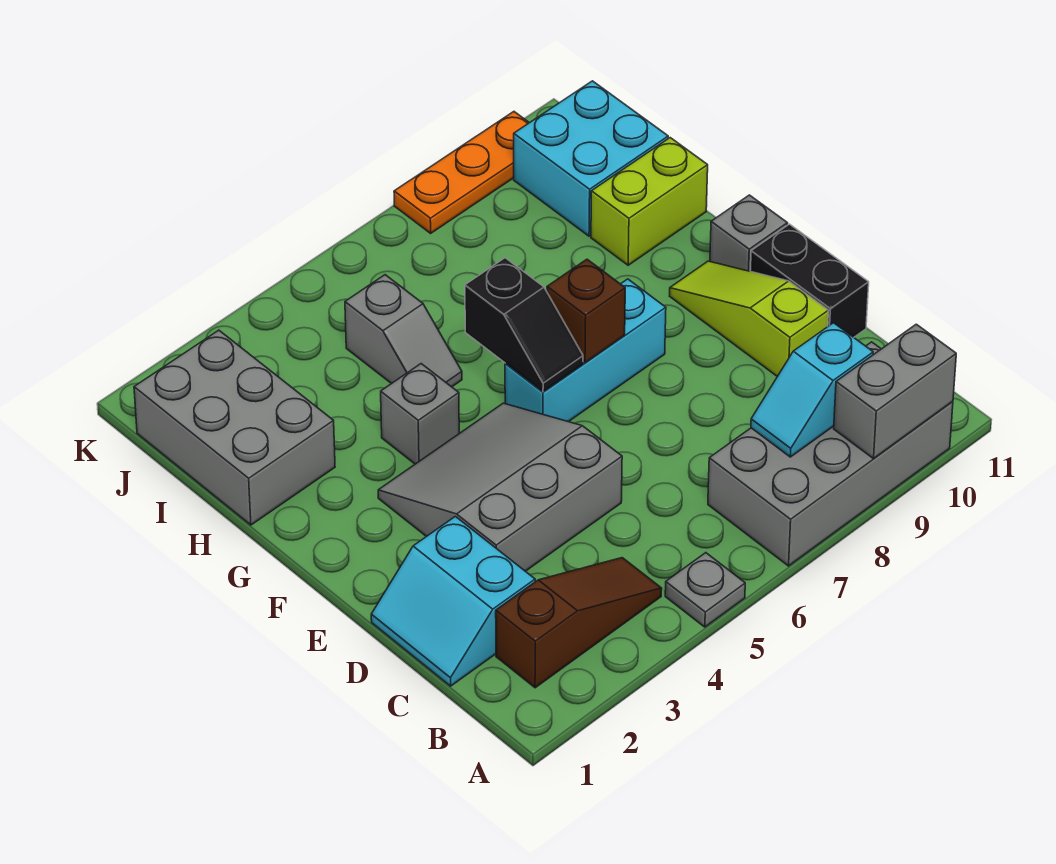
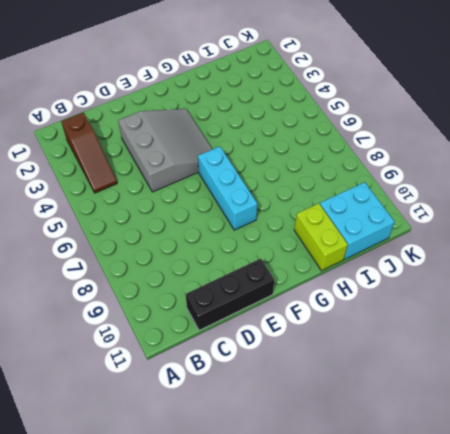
black 1x3 brick [186,258,274,330] -> black 1x2 brick [750,224,869,337]
none -> grey 1x1 plate [665,553,745,627]
none -> grey 2x4 brick [708,342,953,566]
none -> cyan 2x2 slope [371,516,535,686]

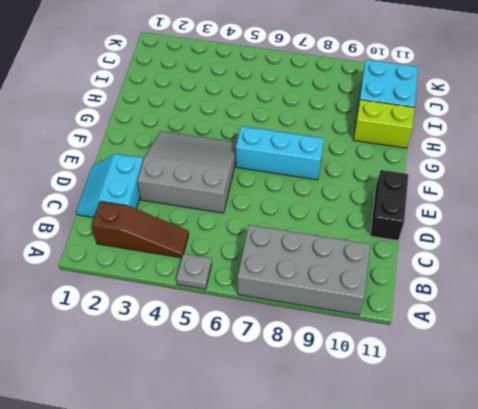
none -> lime 1x3 slope [670,261,828,376]
none -> grey 1x1 brick [710,195,788,271]
none -> grey 1x1 brick [381,364,459,464]

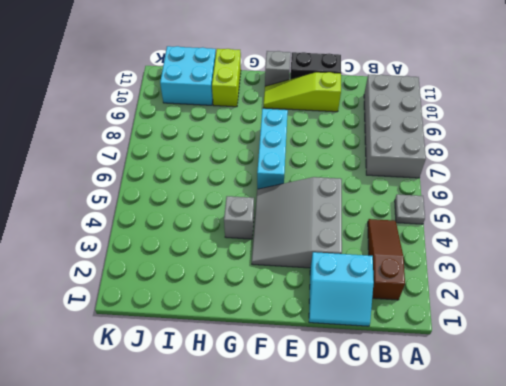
none -> grey 2x3 brick [134,330,335,525]
none -> grey 1x2 slope [345,275,462,387]
none -> orange 1x3 plate [394,112,529,233]

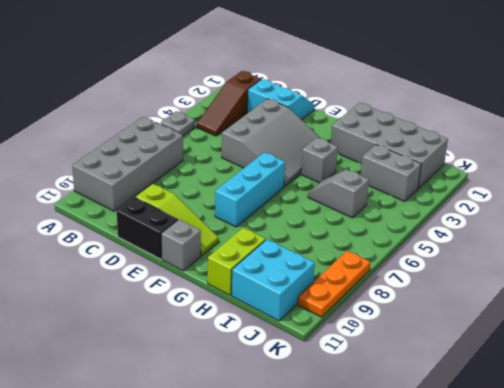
grey 2x4 brick [331,103,448,188] -> grey 2x3 brick [134,330,335,525]
grey 1x2 brick [361,145,421,201] -> grey 1x2 brick turned to [834,324,956,459]
none -> cyan 1x2 slope [751,323,873,457]
none -> black 1x2 slope [465,258,583,392]
none -> brown 1x1 brick [547,259,625,363]

